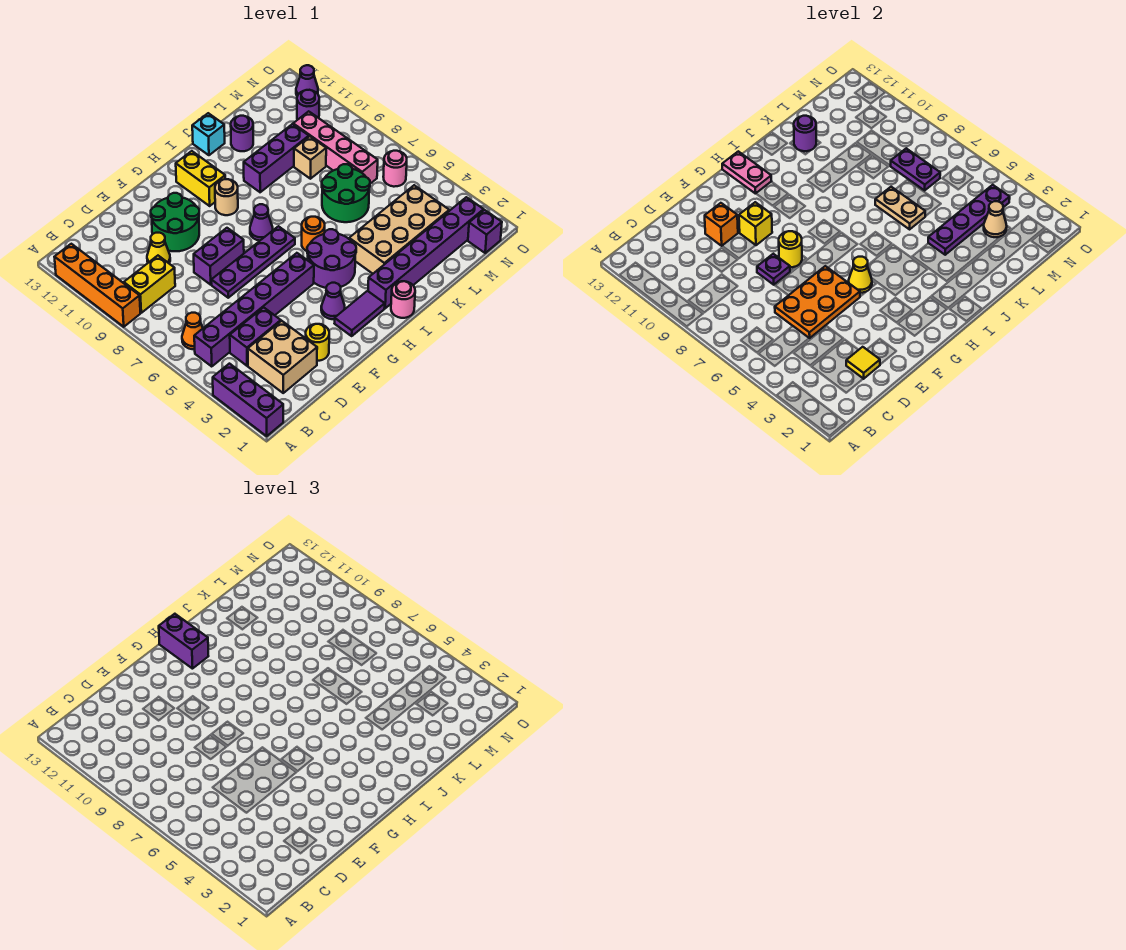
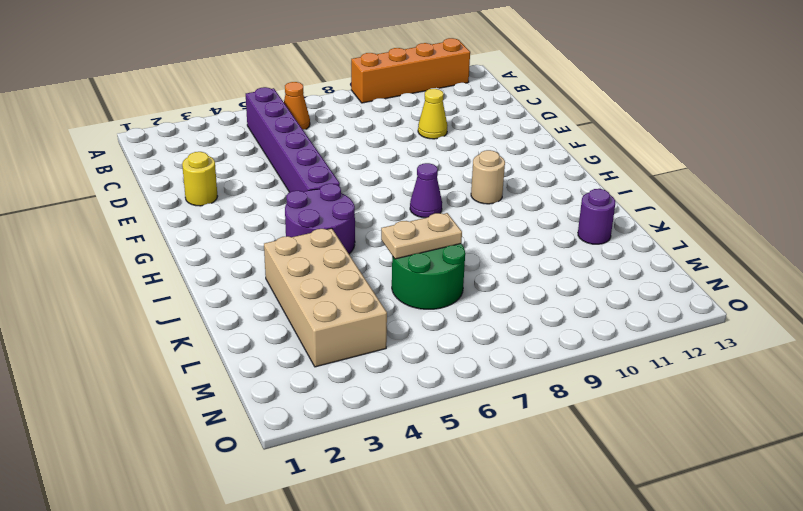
none -> purple 1x3 brick [213,364,283,436]
none -> yellow 1x2 brick [124,256,175,313]
none -> tan 2x2 brick [248,321,317,393]
none -> purple 1x2 brick [230,307,281,366]

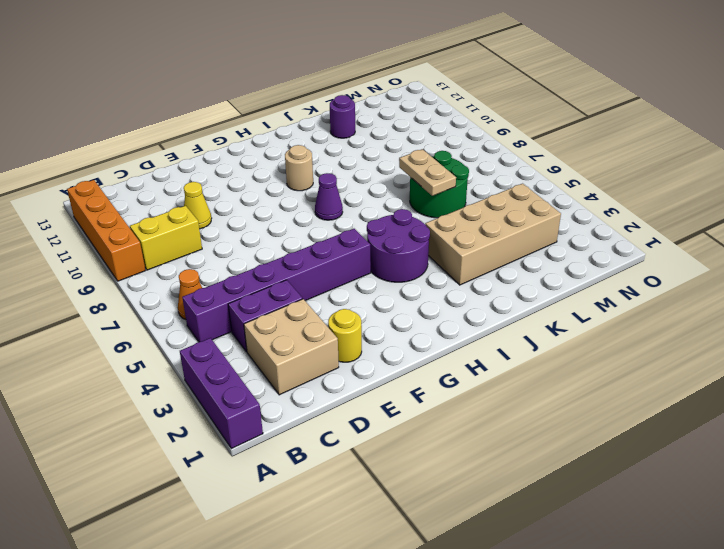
none -> purple 1x4 plate [211,226,295,298]
none -> purple 1x2 brick [194,228,244,285]
none -> green 2x2 round brick [151,193,199,251]
none -> purple 1x2 tile [335,291,385,336]

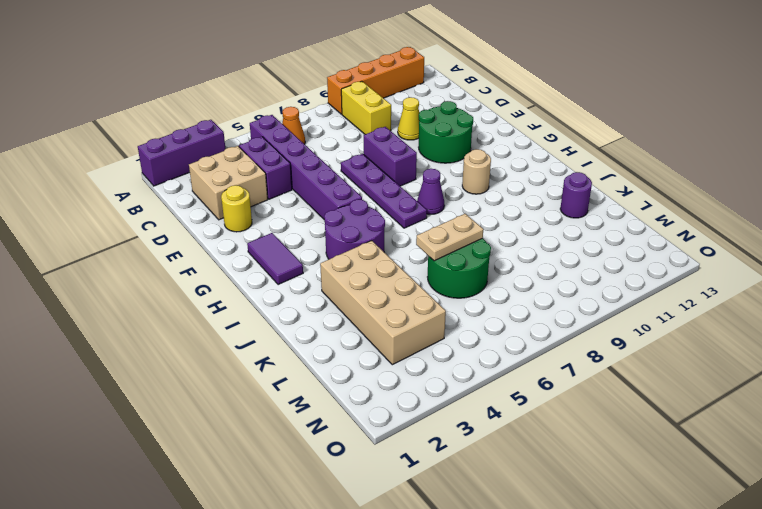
none -> purple 1x1 cone [321,283,345,319]
none -> yellow 1x2 brick [176,151,225,206]
none -> pink 1x1 round brick [391,281,415,318]
none -> purple 1x6 brick [368,197,484,308]

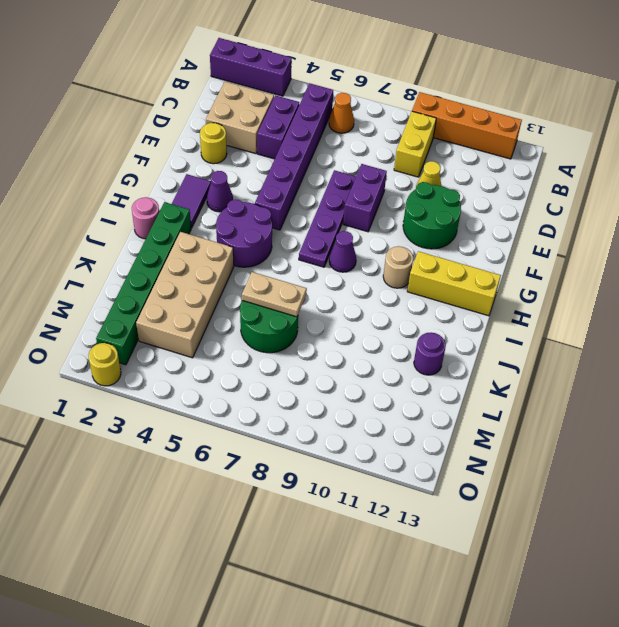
yellow 1x3 brick [407,251,501,316] -> yellow 1x2 brick [176,151,225,206]
green 1x6 brick [96,202,191,365] -> purple 1x6 brick [368,197,484,308]
yellow 1x1 round brick [88,343,121,386] -> yellow 1x1 round brick moved to [779,231,802,267]
none -> orange 1x1 round brick [302,217,325,251]
none -> purple 1x3 brick [244,124,309,192]
none -> cyan 1x1 brick [192,113,225,155]
none -> tan 1x1 brick [294,136,326,179]

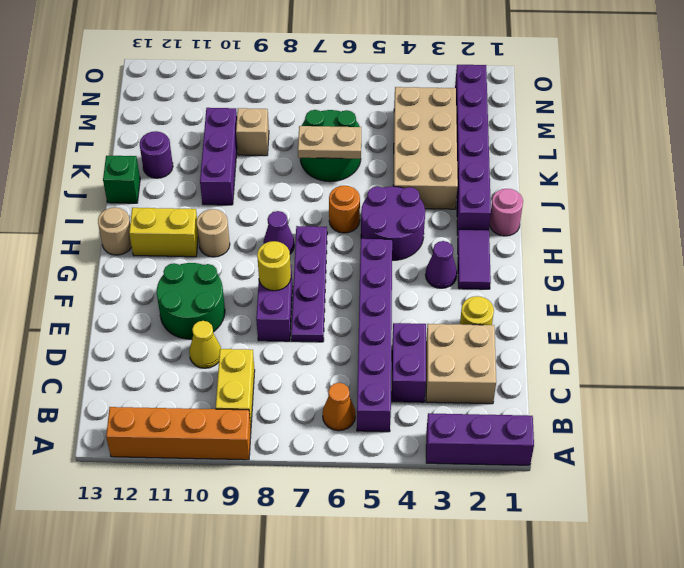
tan 1x1 round brick [98,207,132,255] -> none
green 1x1 brick [103,156,140,203] -> cyan 1x1 brick [192,113,225,155]
none -> pink 1x4 brick [293,111,378,184]
none -> purple 1x1 brick [468,210,502,253]
none -> pink 1x1 round brick [383,151,407,187]
none -> purple 1x1 round brick [297,90,319,120]

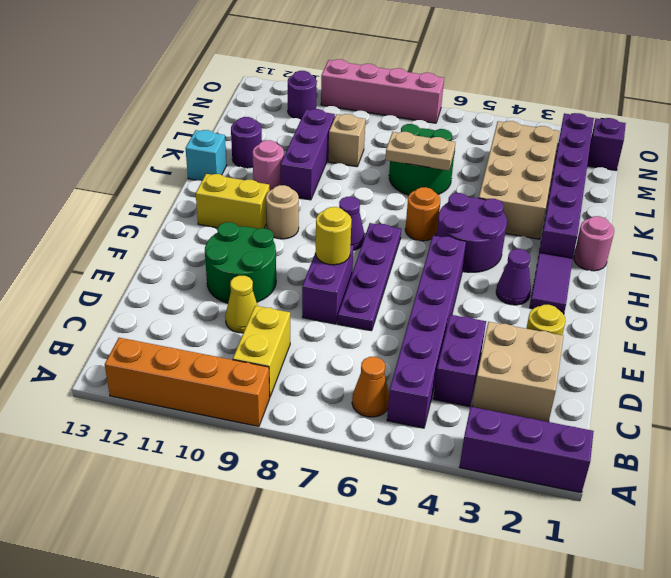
pink 1x1 round brick [253,140,284,190] -> pink 1x1 round brick moved to [383,151,407,187]
pink 1x4 brick [321,59,444,123] -> pink 1x4 brick moved to [293,111,378,184]
none -> purple 1x1 cone [296,65,318,96]
none -> yellow 1x1 tile [846,347,880,379]
none -> orange 2x3 plate [775,266,860,338]
none -> purple 1x1 plate [757,254,790,285]

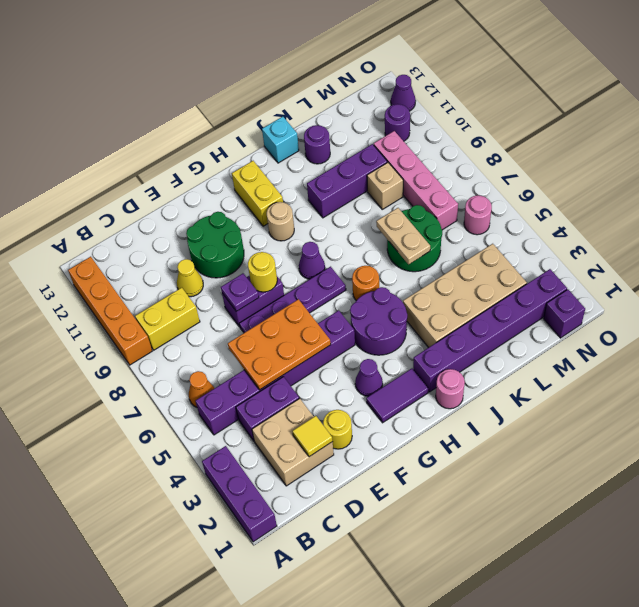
none -> orange 1x1 brick [705,203,738,246]
none -> yellow 1x1 brick [739,202,772,245]
none -> yellow 1x1 cone [849,257,872,293]
none -> pink 1x2 plate [722,151,771,194]

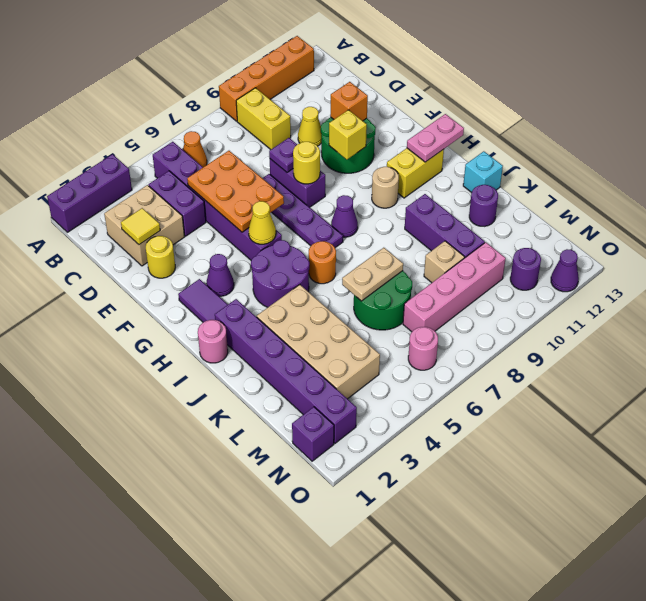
none -> purple 1x4 plate [928,185,1010,255]
none -> purple 1x1 round brick [794,116,816,151]
none -> tan 1x1 cone [984,201,1007,237]
none -> purple 1x2 plate [891,148,940,190]

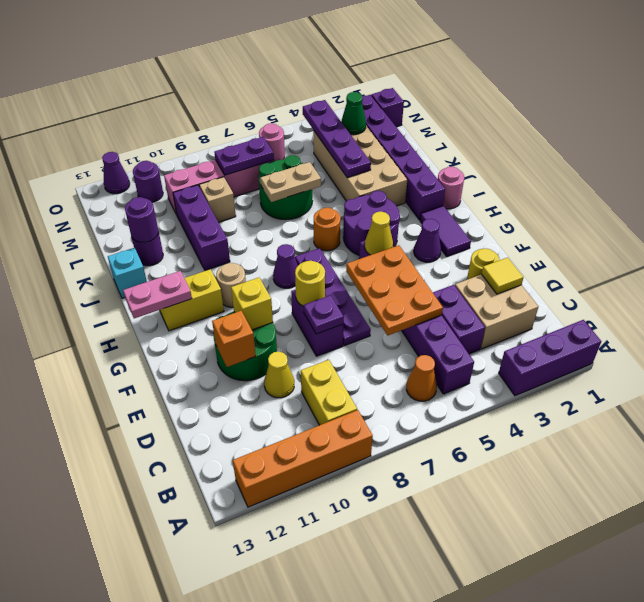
green 1x1 cone [341,92,366,134] -> tan 1x1 cone [984,201,1007,237]
none -> purple 1x2 brick [159,614,208,669]

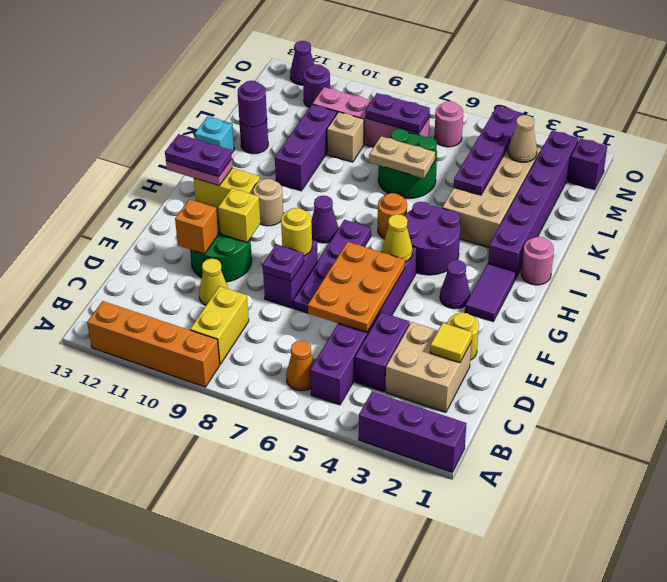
purple 1x2 plate [165,134,232,177] -> purple 1x2 brick [159,614,208,669]

